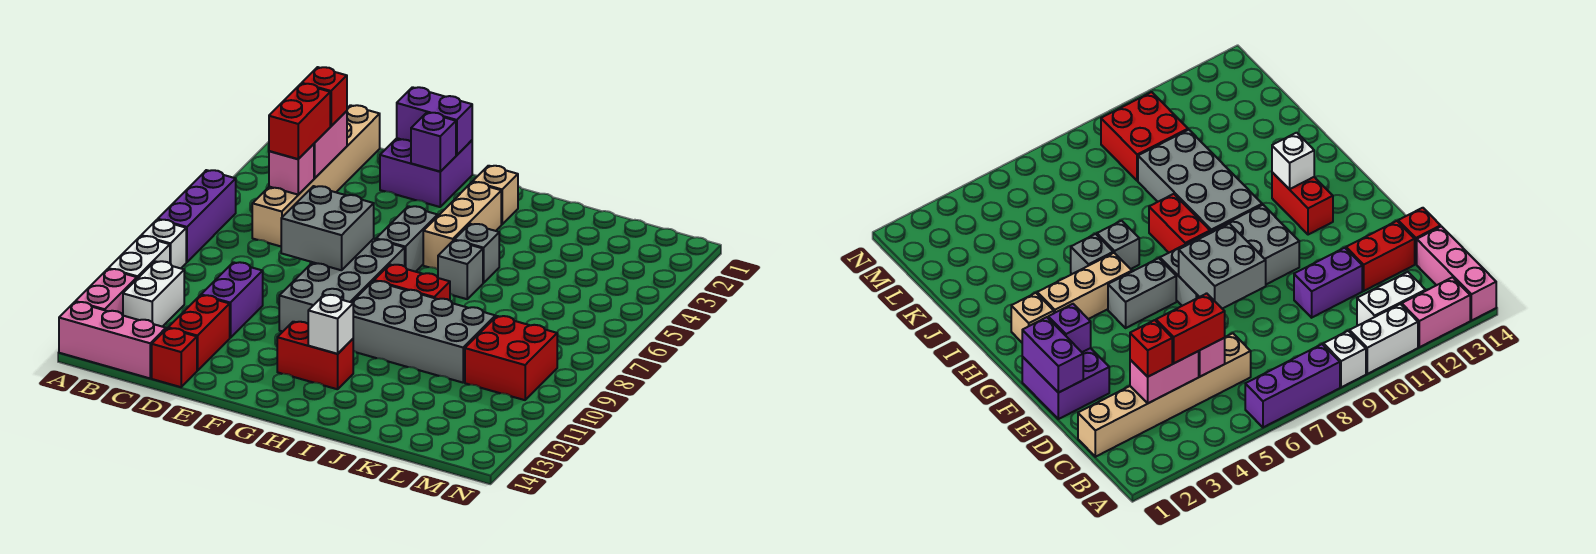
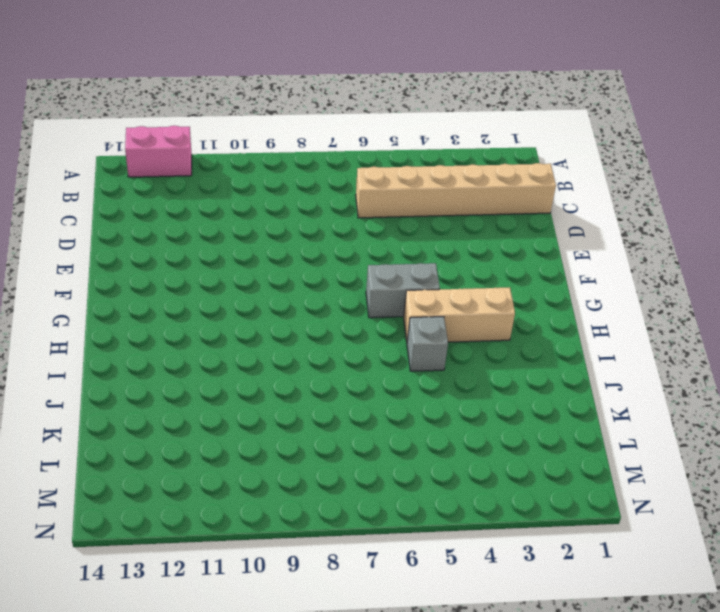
none -> purple 1x3 brick [158,170,236,262]
none -> white 1x1 brick [141,220,186,268]
none -> white 1x2 brick [108,236,170,279]

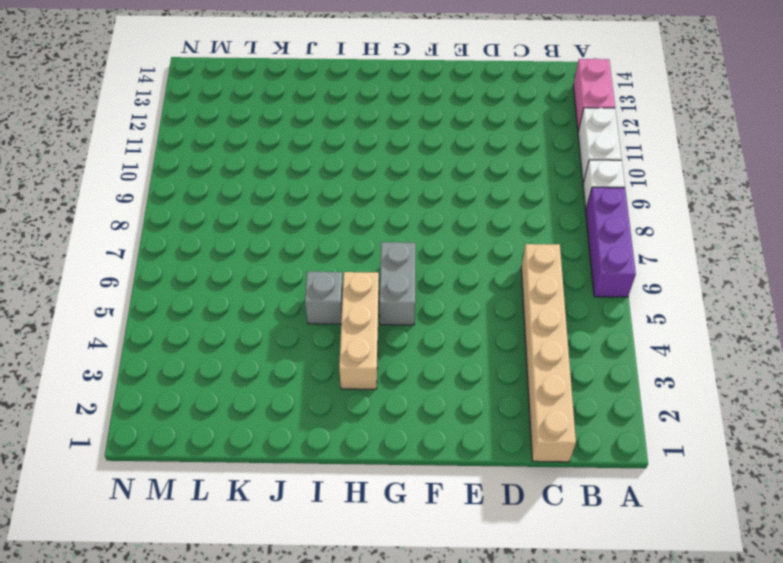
none -> pink 1x3 brick [59,302,166,378]
none -> white 1x2 brick [123,261,184,327]
none -> purple 1x2 brick [201,262,263,338]

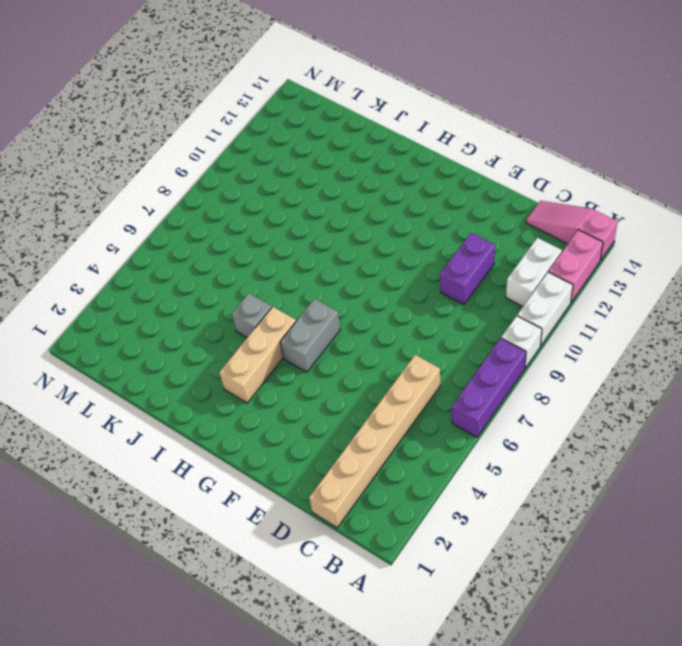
pink 1x3 slope [526,201,618,260] -> pink 1x3 brick [59,302,166,378]
none -> red 1x2 brick [168,295,230,371]
none -> red 1x1 brick [152,328,197,387]
none -> purple 2x2 brick [380,138,472,207]

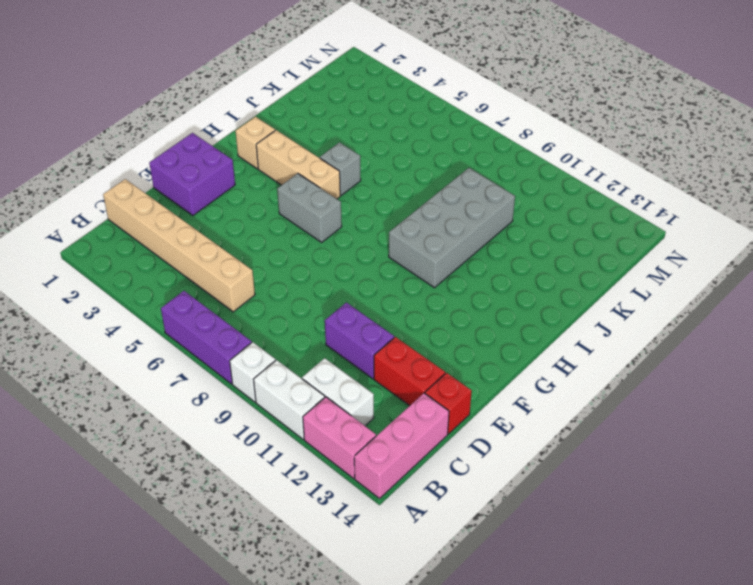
none -> grey 2x4 brick [279,239,405,332]
none -> red 1x2 brick [277,322,353,389]
none -> red 1x2 brick [374,265,450,300]

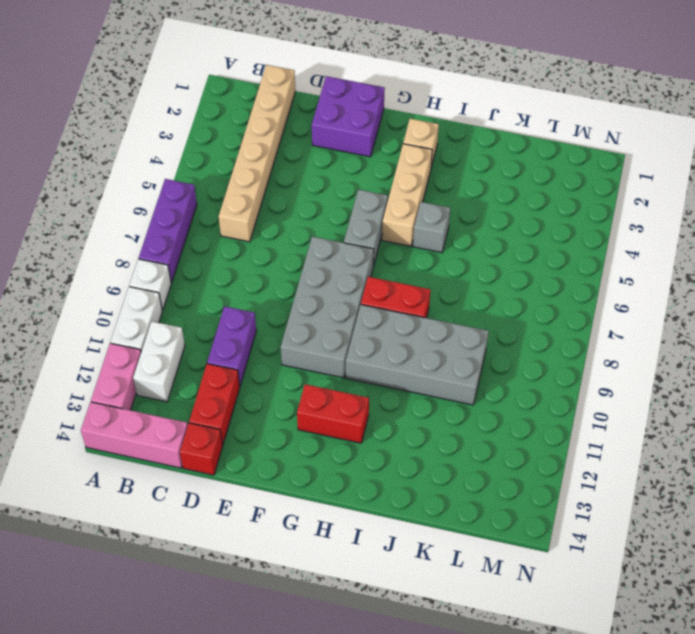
none -> grey 1x1 brick [438,240,483,299]
none -> red 2x2 brick [465,316,557,400]
none -> pink 1x2 brick [314,111,347,178]

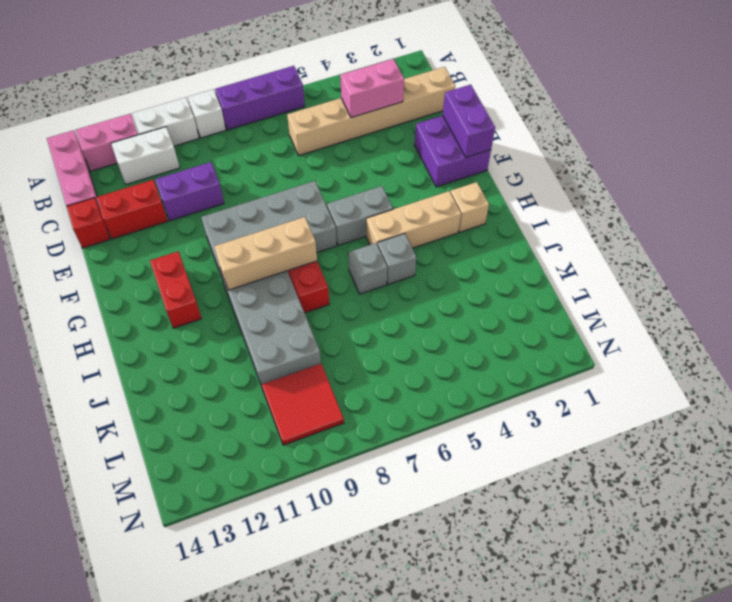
tan 1x3 brick [214,217,317,290] -> none
red 2x2 tile [261,364,344,445] -> red 2x2 brick [465,316,557,400]
none -> pink 1x1 brick [269,144,314,195]
none -> grey 2x2 brick [281,186,374,270]
none -> purple 1x1 brick [411,113,456,172]

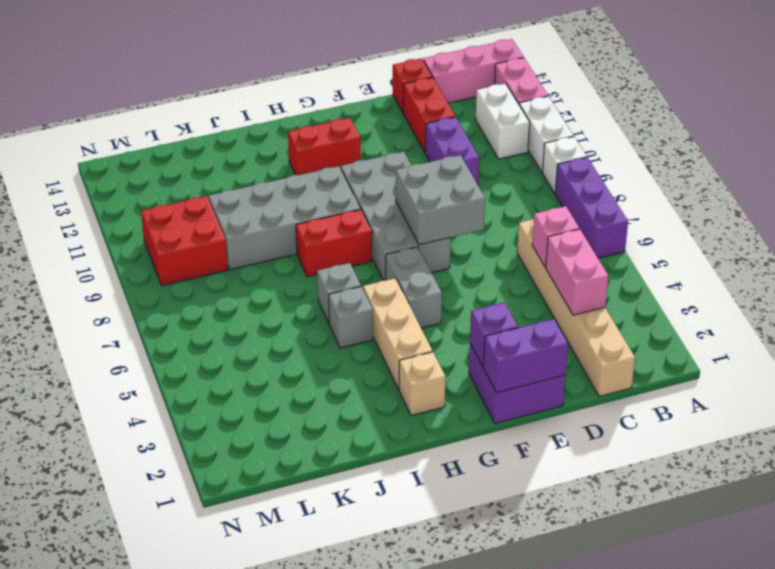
none -> white 1x1 brick [308,295,353,354]
none -> red 1x1 brick [302,67,347,126]
none -> red 1x2 brick [269,84,330,159]

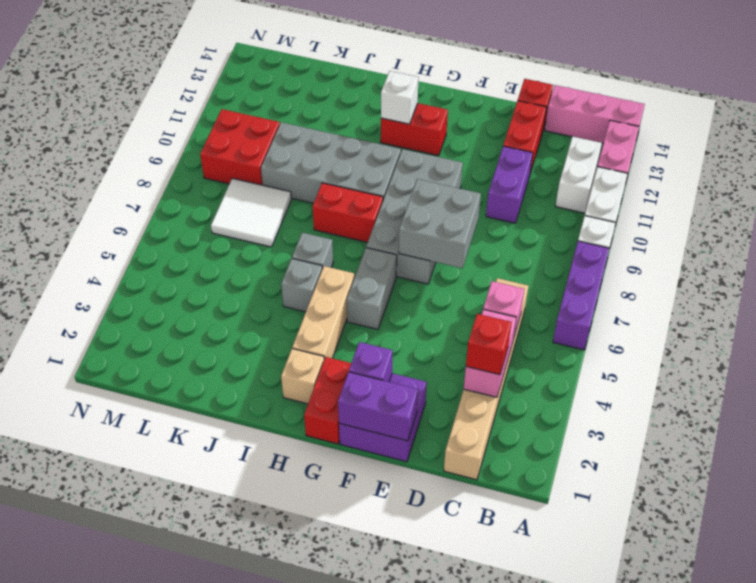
red 1x2 brick [304,357,351,444] -> red 1x2 brick moved to [269,84,330,159]
white 2x2 tile [211,178,292,247] -> none

